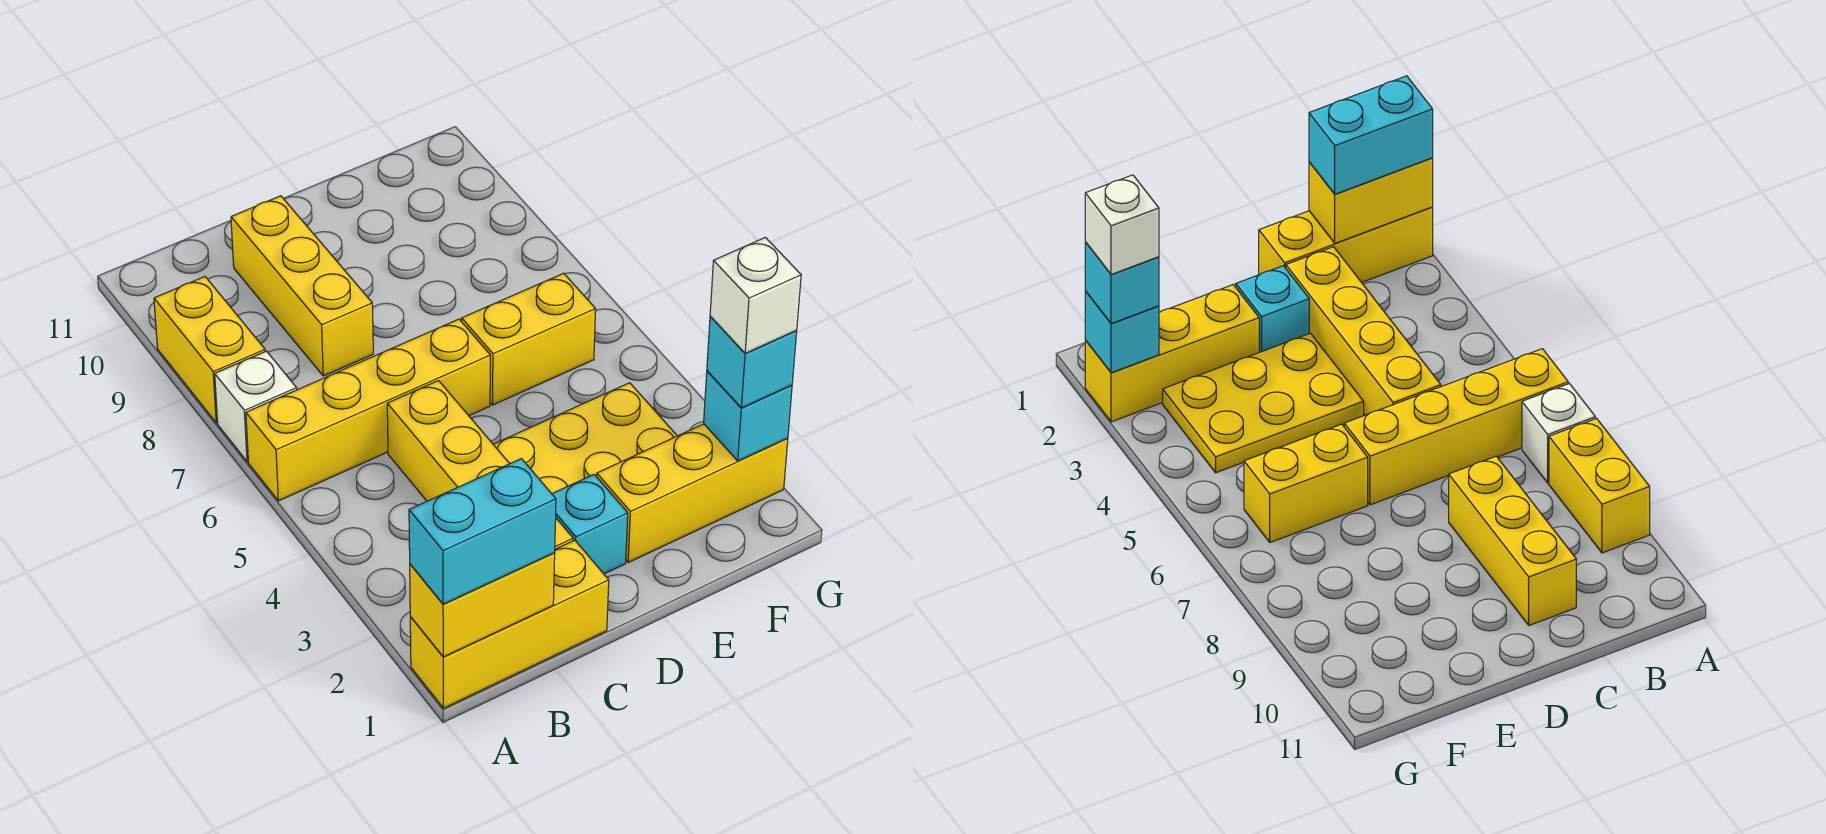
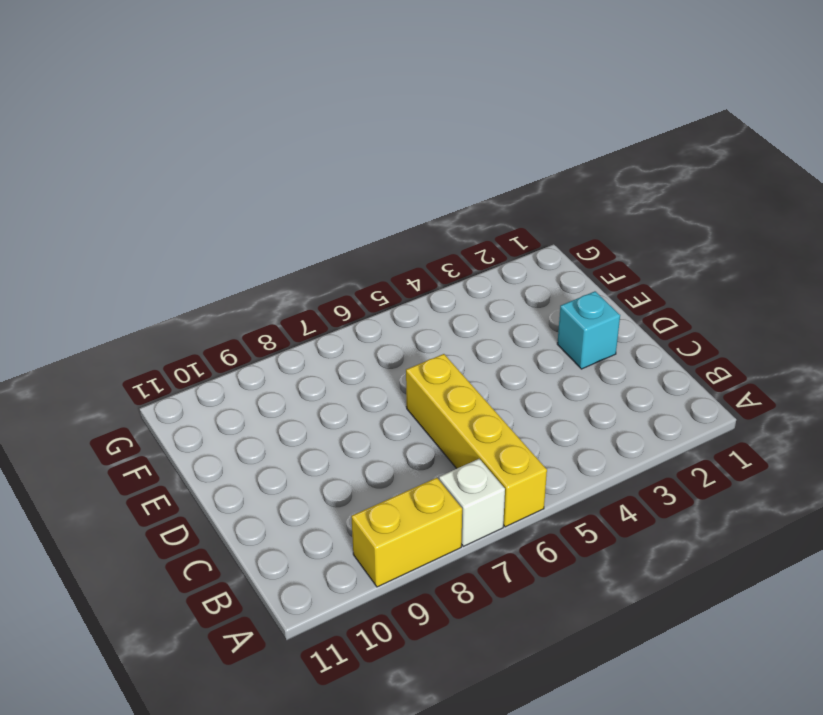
none -> yellow 1x3 brick [410,540,609,708]
none -> yellow 1x4 brick [387,381,573,549]
none -> yellow 1x3 brick [231,196,373,376]

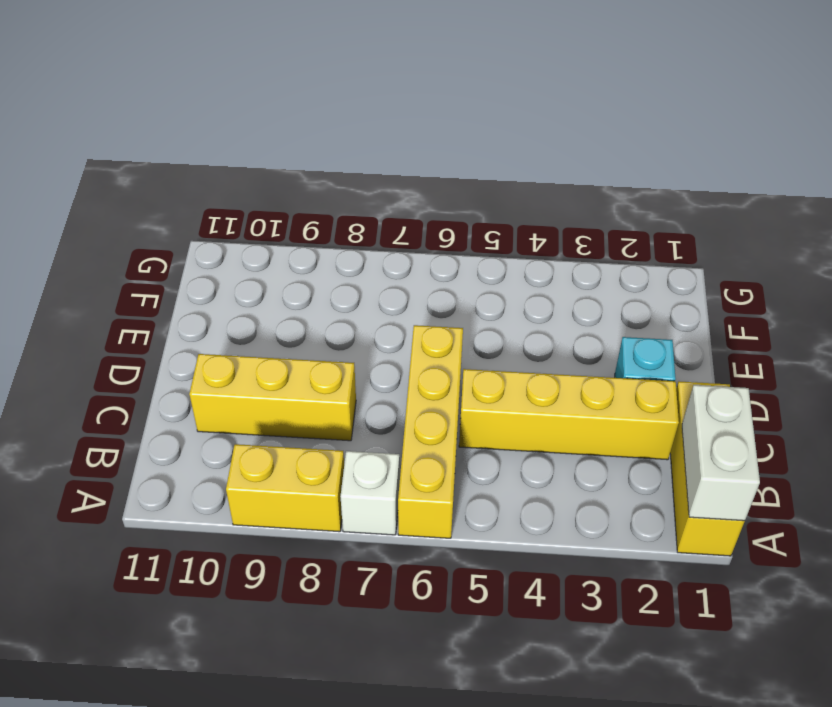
white 1x2 brick [682,385,760,521] -> yellow 1x2 brick [410,553,555,657]
none -> yellow 2x3 plate [493,383,677,493]
none -> yellow 1x3 brick [597,424,788,563]
none -> yellow 1x2 brick [462,273,596,405]

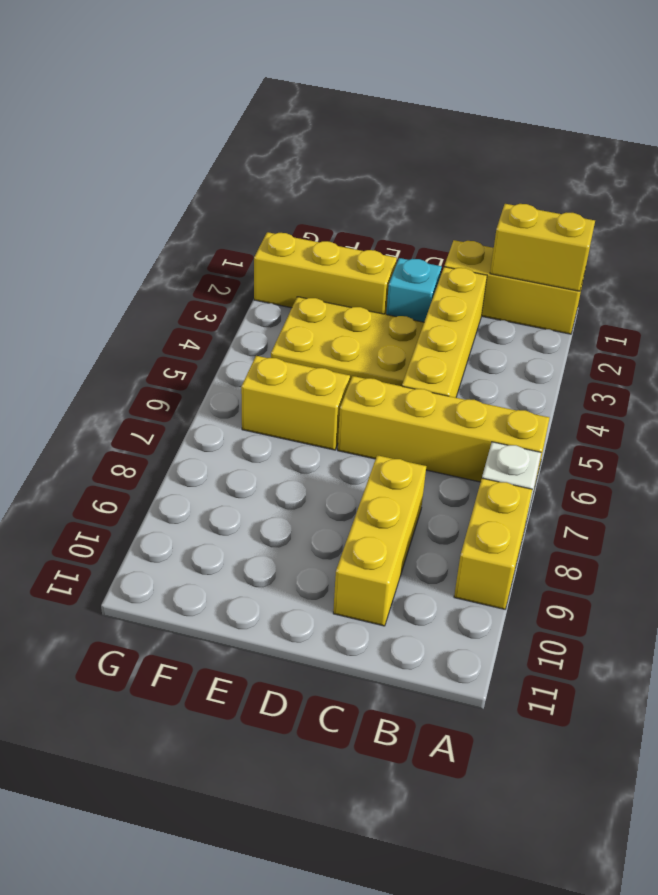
none -> cyan 1x1 brick [704,371,792,461]
none -> cyan 1x2 brick [409,459,556,604]
none -> cyan 1x1 brick [707,317,797,408]

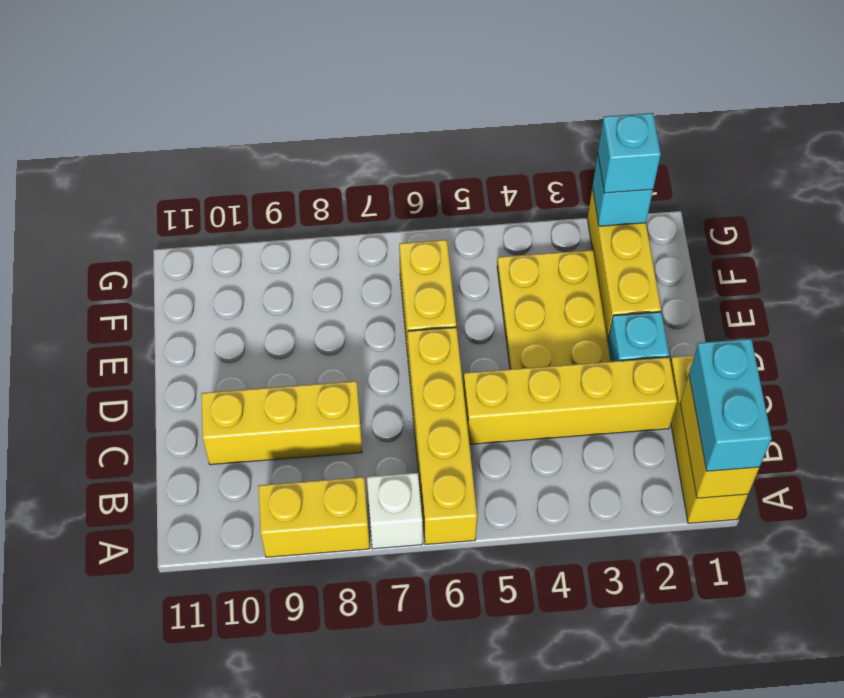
none -> white 1x1 brick [710,237,801,353]

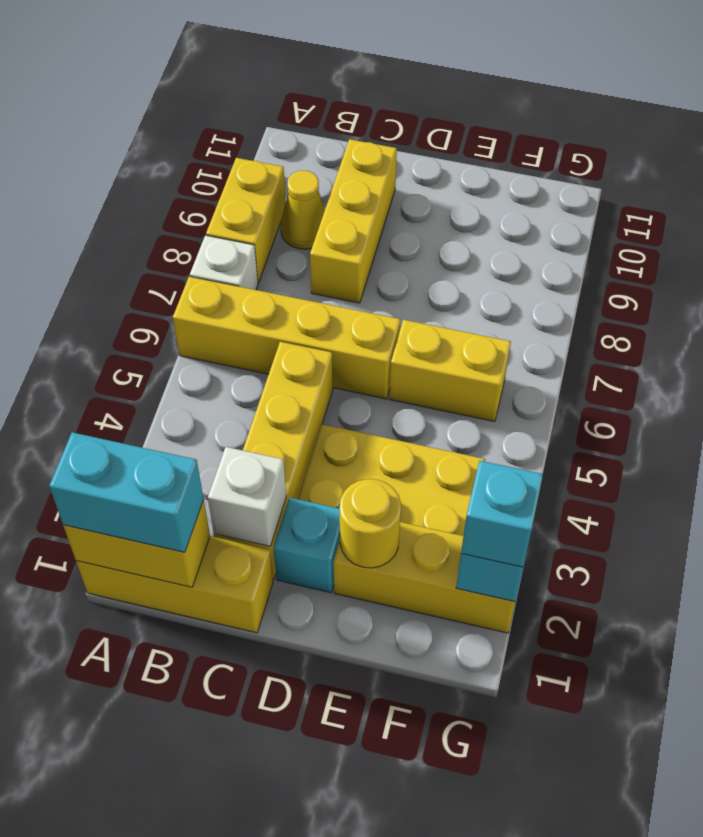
yellow 1x1 cone [281,171,325,249] -> none
white 1x1 brick [208,447,286,546] -> white 1x1 brick moved to [710,237,801,353]
yellow 1x1 round brick [340,479,401,568] -> none

